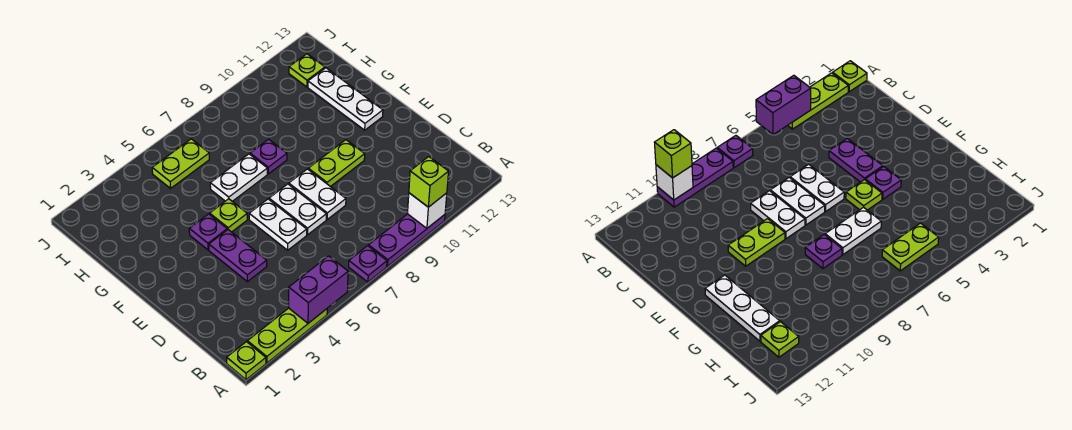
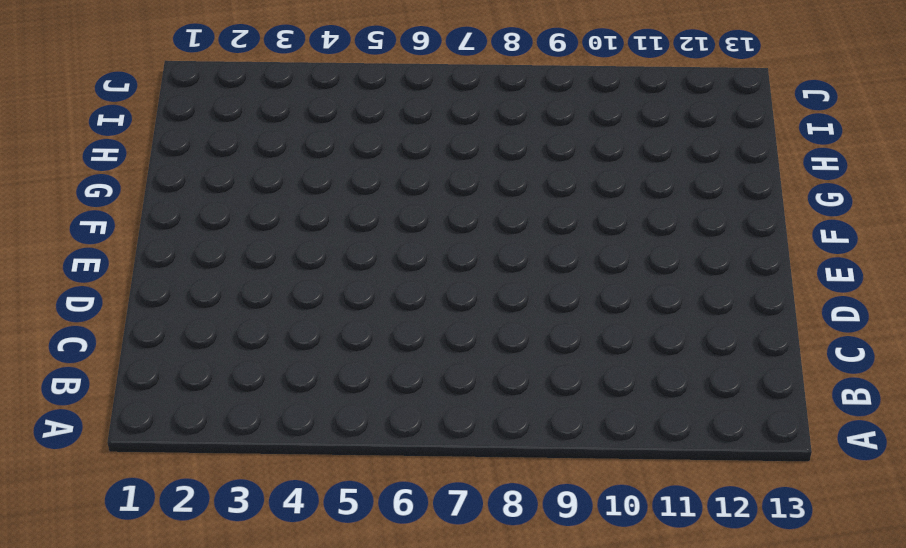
none -> lime 1x1 plate [227,342,266,380]
none -> lime 1x3 plate [247,308,327,363]
none -> purple 1x1 plate [349,246,387,282]

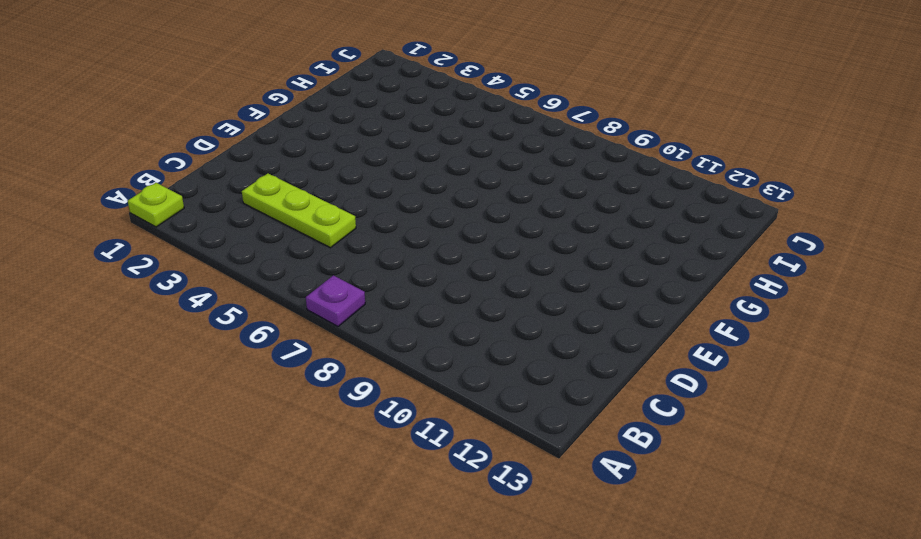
lime 1x3 plate [242,174,356,248] -> lime 1x3 plate moved to [247,308,327,363]
none -> purple 1x3 plate [369,214,445,266]
none -> purple 1x2 plate [209,230,267,282]
none -> white 1x2 plate [249,199,307,250]

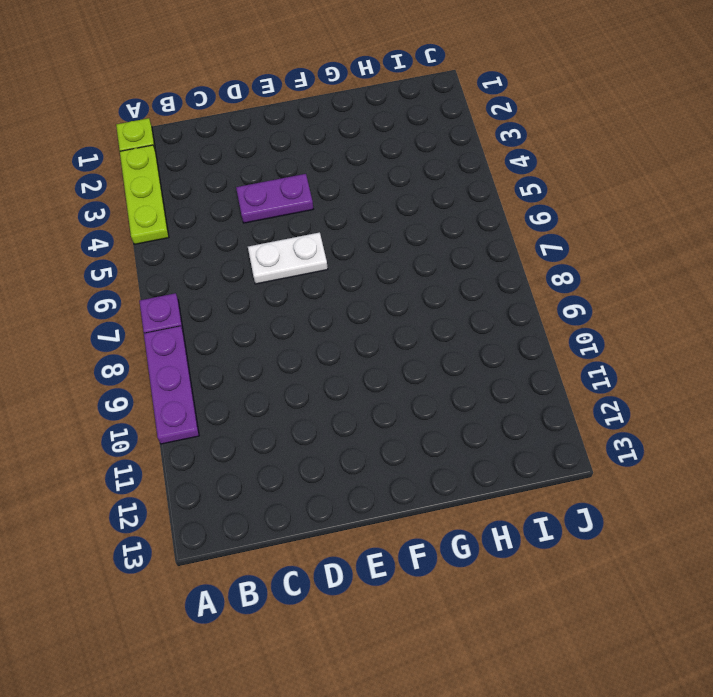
none -> white 1x2 plate [269,184,326,235]
none -> white 1x2 plate [289,169,346,219]
none -> lime 1x2 plate [308,140,365,187]

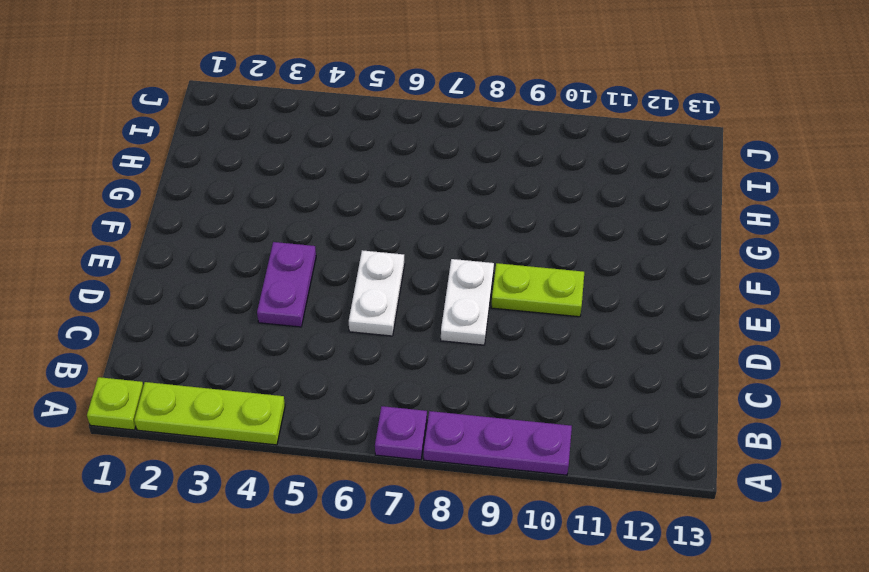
none -> white 1x2 plate [269,184,326,235]
none -> purple 1x1 plate [189,214,227,250]
none -> lime 1x1 plate [210,199,247,232]

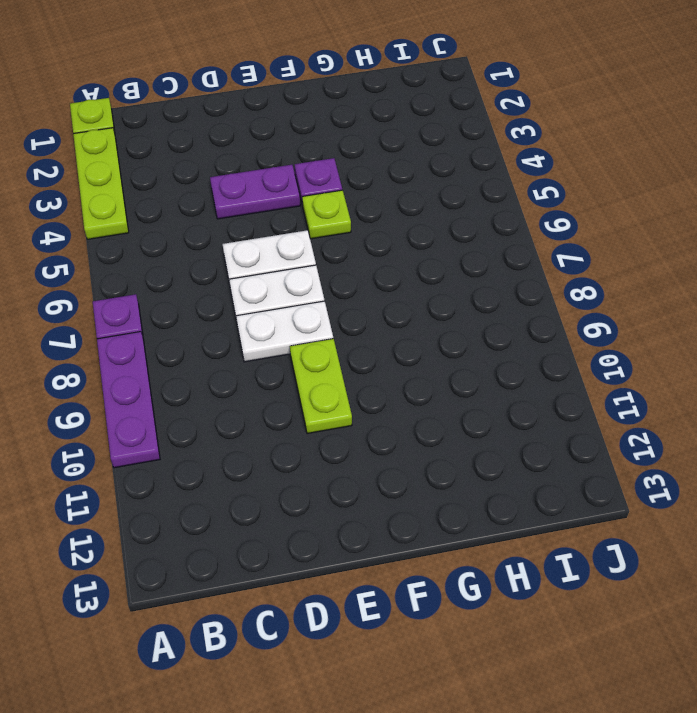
none -> white 1x3 plate [308,68,383,130]
none -> white 1x2 plate [210,154,267,201]
none -> purple 1x1 plate [250,139,287,174]

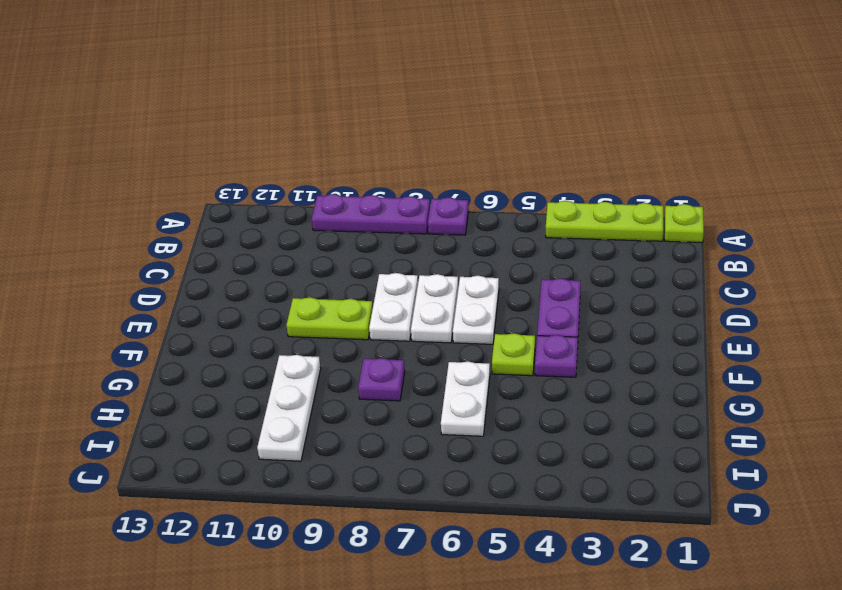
white 1x2 plate [441,361,490,436] -> white 1x2 plate turned to [210,154,267,201]
white 1x3 plate [257,355,321,461] -> white 1x3 plate moved to [308,68,383,130]
none -> lime 1x2 plate [152,139,209,188]
none -> lime 1x1 plate [289,54,325,87]
none -> purple 1x2 brick [289,256,348,323]

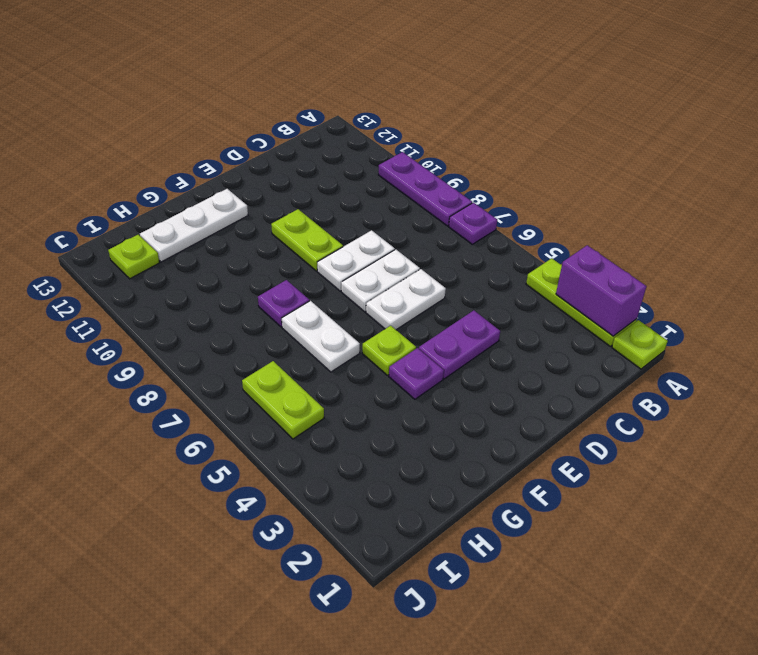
purple 1x2 brick [556,245,646,336] -> purple 1x2 brick moved to [289,256,348,323]
none -> white 1x1 brick [407,193,447,228]
none -> lime 1x1 brick [409,157,449,207]

